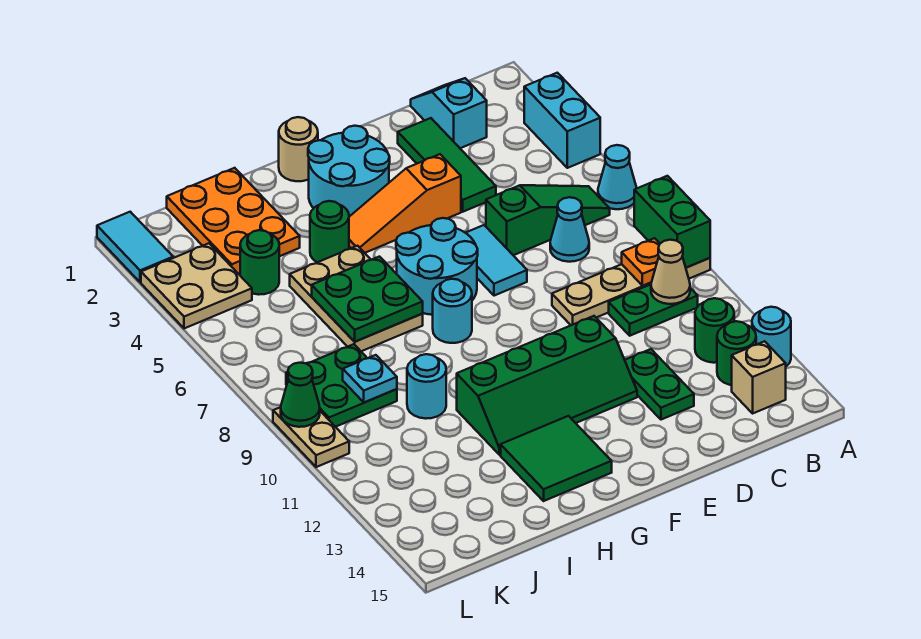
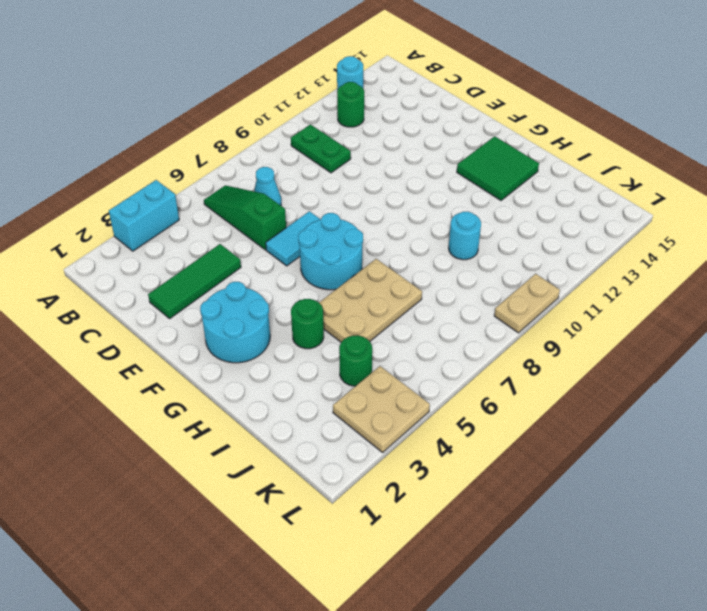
none -> cyan 1x1 cone [598,145,637,209]
none -> tan 1x4 plate [552,258,710,325]
none -> green 1x1 round brick [717,321,756,385]
none -> tan 1x1 brick [732,341,786,413]

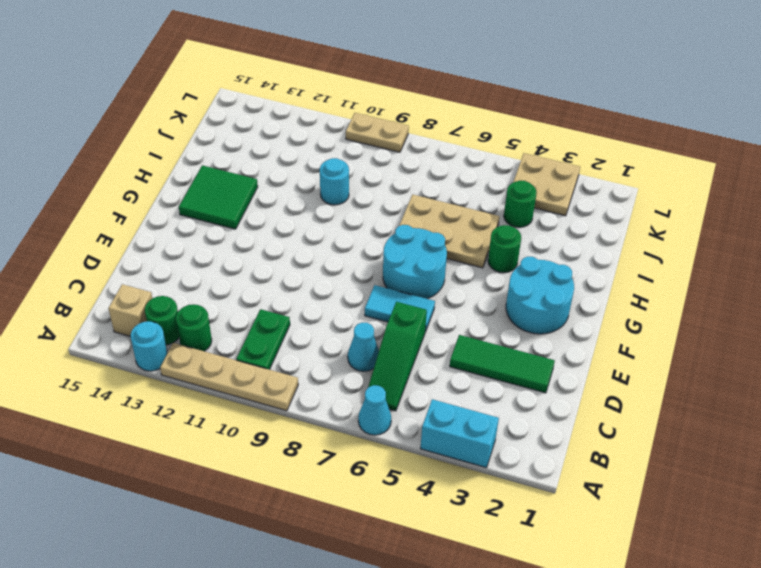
tan 1x4 plate [160,343,298,411] -> tan 1x4 plate turned to [552,258,710,325]
none -> cyan 1x2 slope [411,78,487,148]
none -> green 1x2 plate [625,349,694,420]
none -> orange 1x3 slope [349,154,461,253]
none -> green 2x4 slope [457,316,637,455]

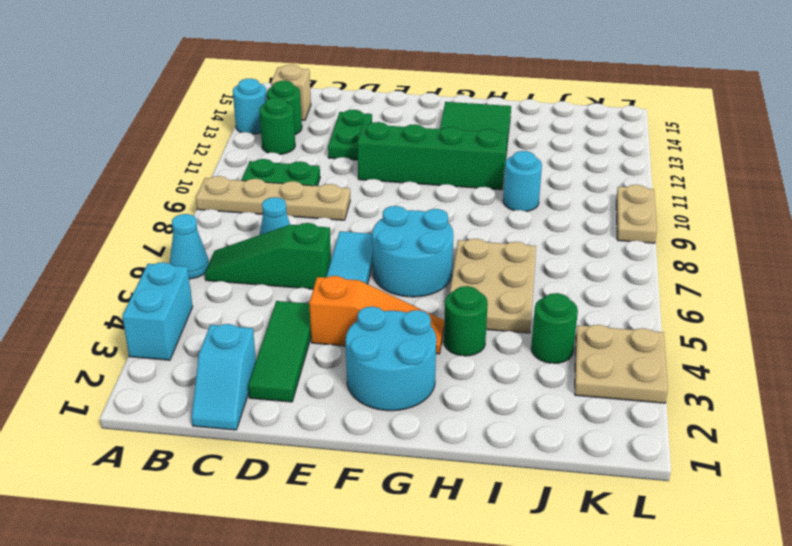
none -> tan 1x1 round brick [279,117,318,181]
none -> cyan 1x1 round brick [433,279,472,343]
none -> orange 2x3 plate [167,168,300,274]
none -> green 2x2 plate [286,344,397,427]

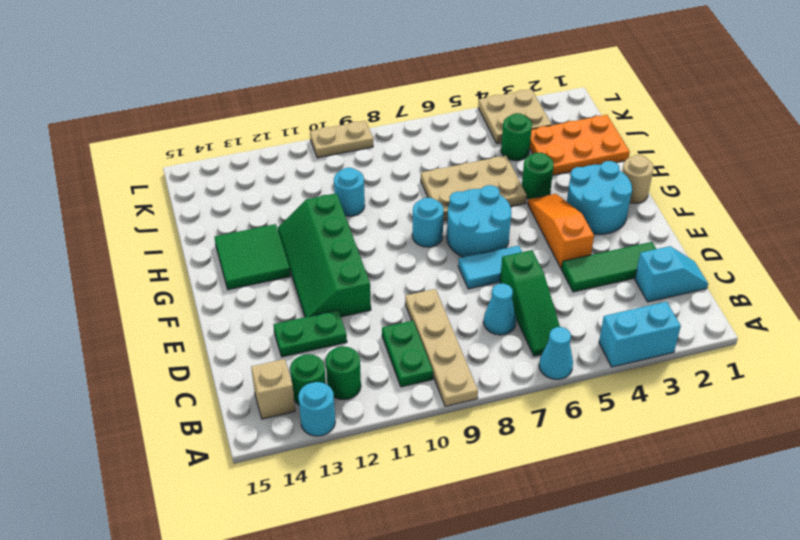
none -> green 2x2 plate [286,344,397,427]
none -> cyan 1x2 tile [97,212,173,282]
none -> green 1x2 brick [634,176,710,267]
none -> orange 1x1 plate [622,238,660,286]

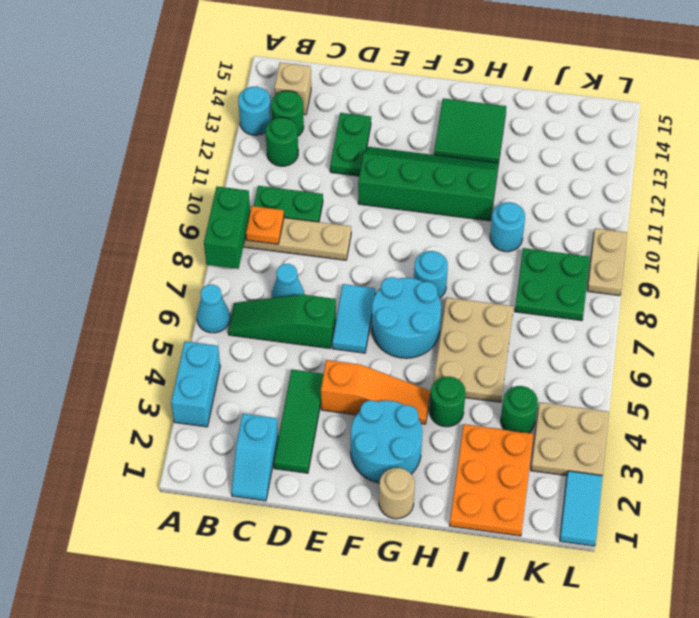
none -> tan 1x1 cone [651,240,690,304]
none -> green 2x2 plate [312,257,423,342]
none -> cyan 1x1 plate [343,355,397,403]
none -> green 1x1 cone [281,363,320,427]

